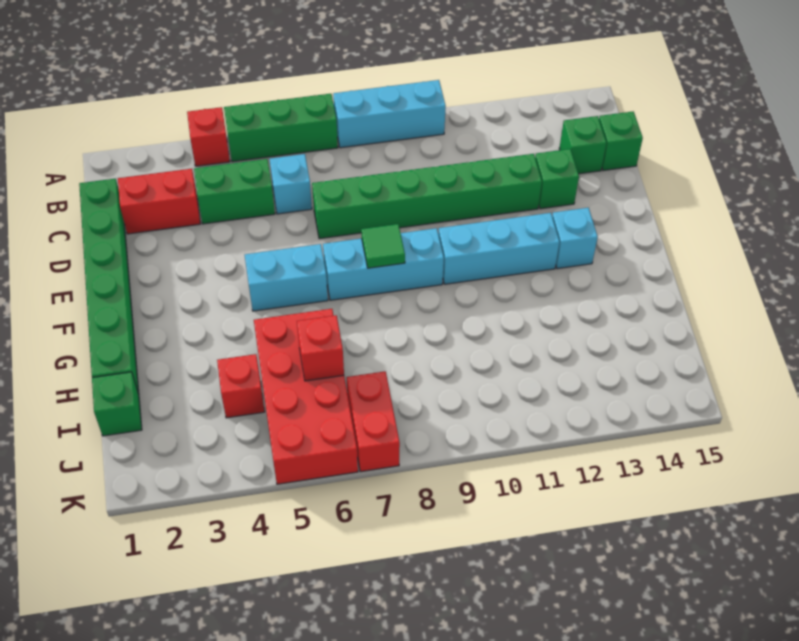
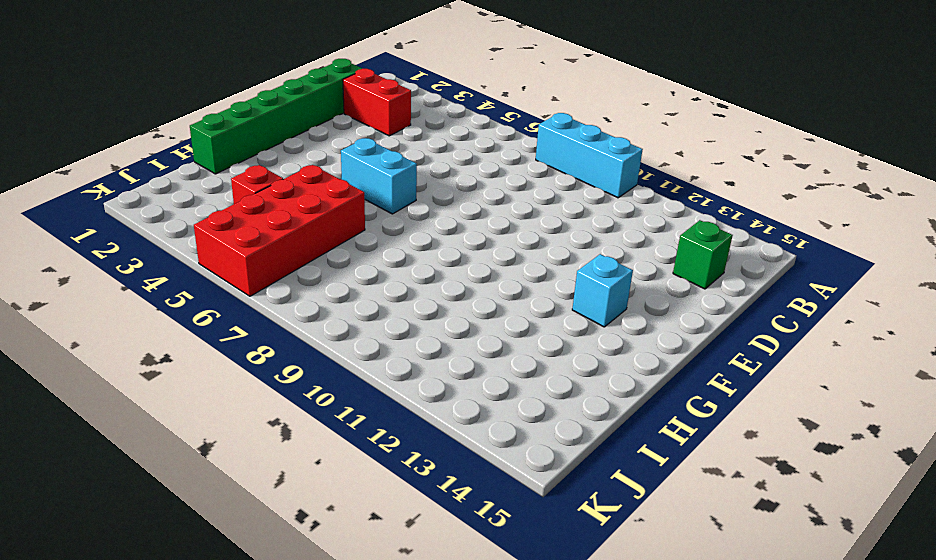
none -> red 1x1 brick [187,107,230,166]
none -> green 1x3 brick [224,94,338,162]
none -> green 1x2 brick [194,159,275,224]

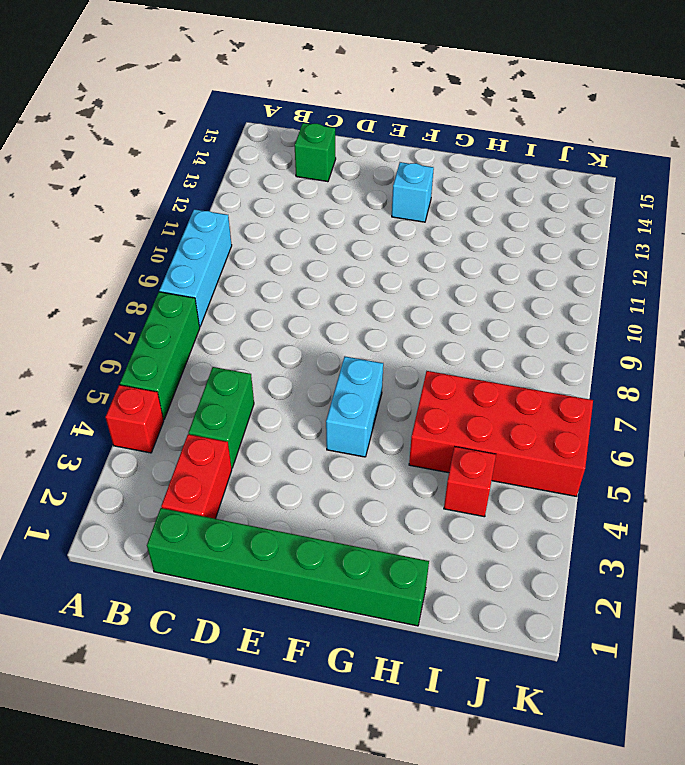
none -> cyan 1x1 brick [270,154,312,214]
none -> green 1x1 brick [599,112,643,171]
none -> green 1x6 brick [312,154,542,239]

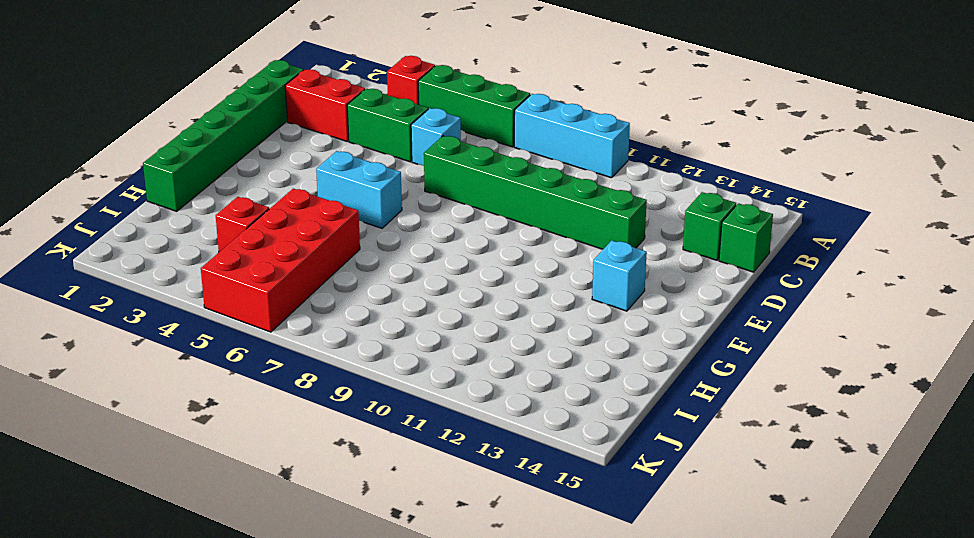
none -> green 1x1 brick [535,149,579,209]
none -> cyan 1x3 brick [323,228,444,300]
none -> cyan 1x3 brick [438,213,559,284]

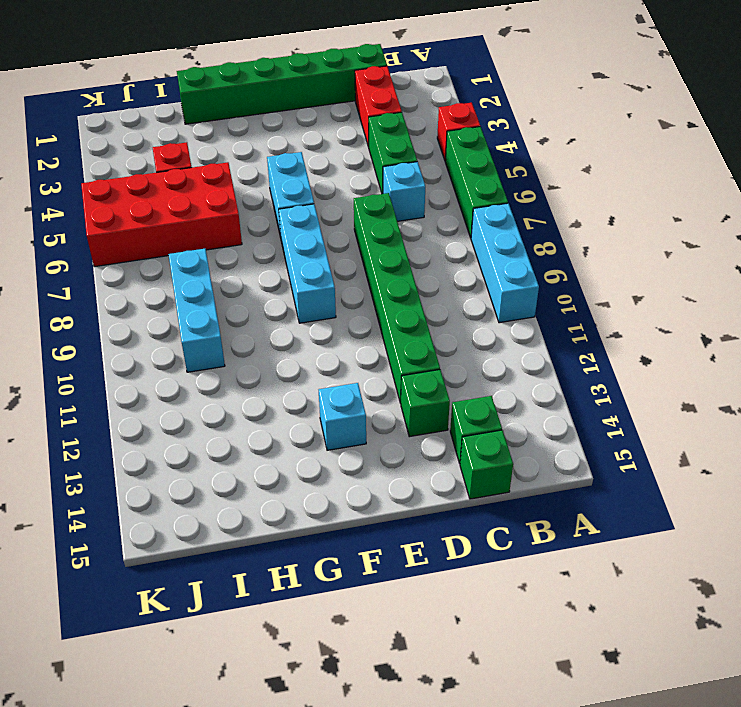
cyan 1x3 brick [168,249,225,372] -> cyan 1x3 brick moved to [438,213,559,284]
none -> green 1x1 brick [92,372,142,436]
none -> red 1x2 brick [346,371,400,472]
none -> green 1x1 tile [361,224,405,268]

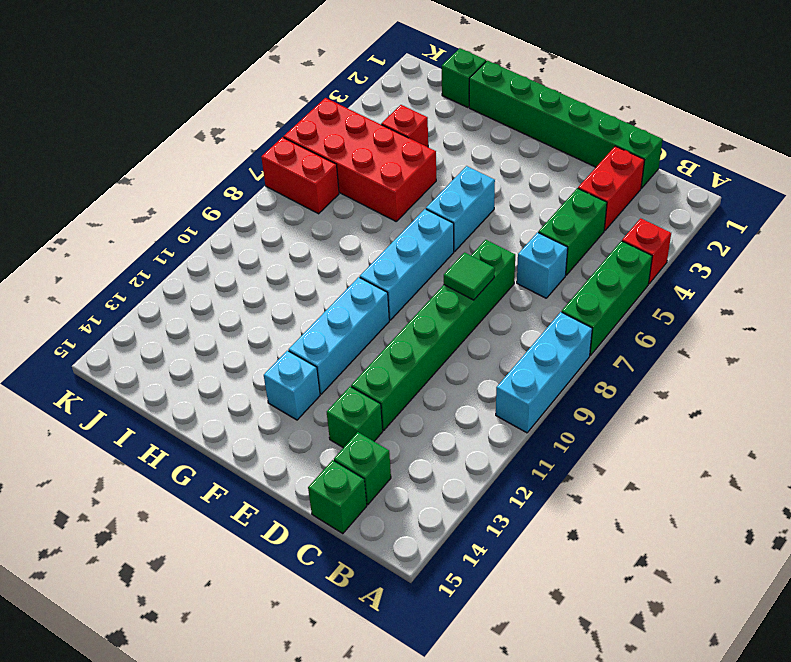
green 1x1 tile [444,252,495,300] -> green 1x1 tile moved to [361,224,405,268]
none -> red 1x1 brick [297,315,344,381]

